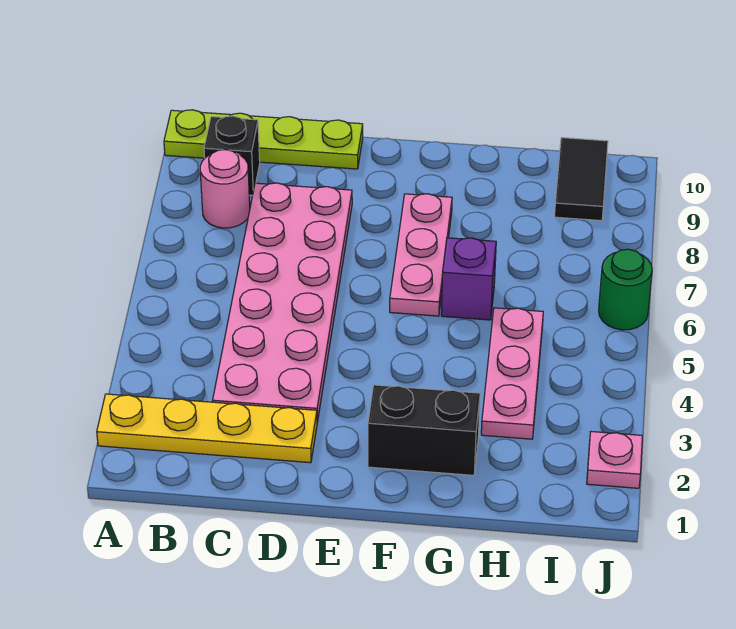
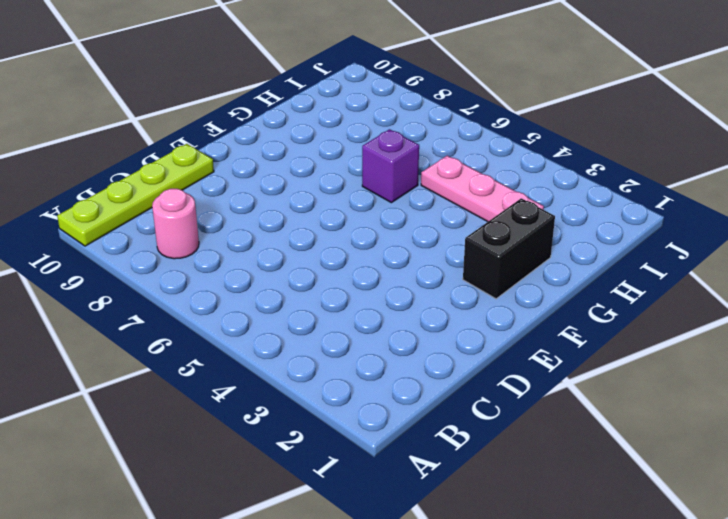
none -> yellow 1x4 plate [97,394,317,463]
none -> black 1x1 brick [204,116,260,196]
none -> pink 2x6 plate [213,183,352,422]

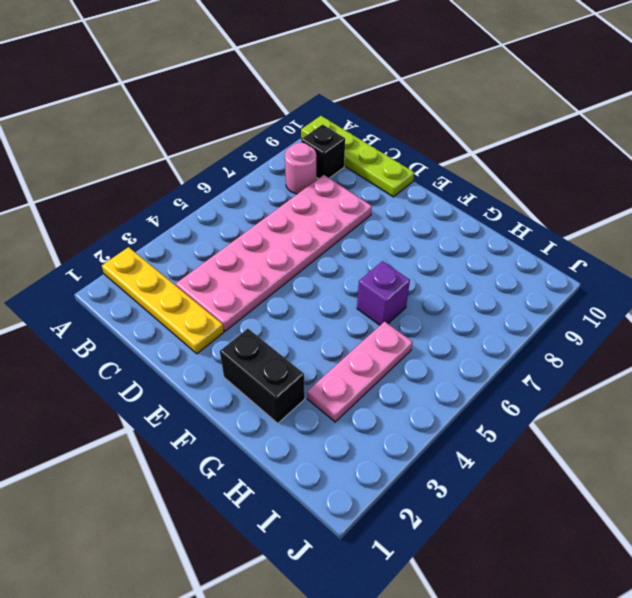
none -> pink 1x3 plate [390,194,452,316]
none -> black 1x2 tile [555,138,608,221]
none -> pink 1x1 plate [587,432,642,488]

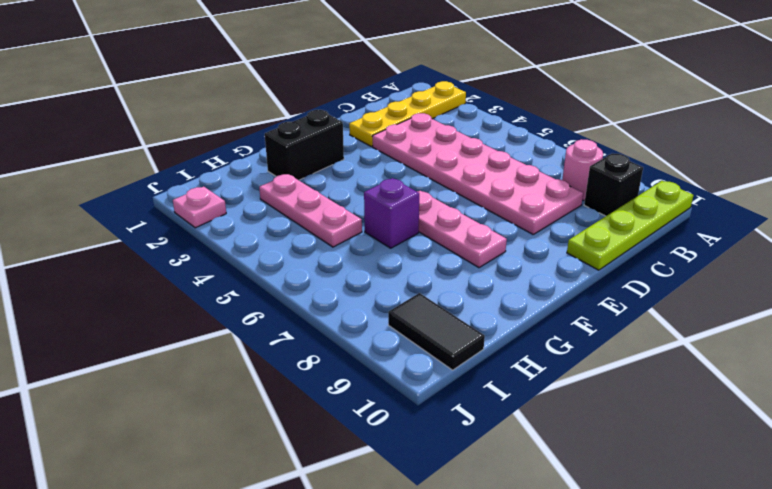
none -> green 1x1 round brick [599,249,652,330]

